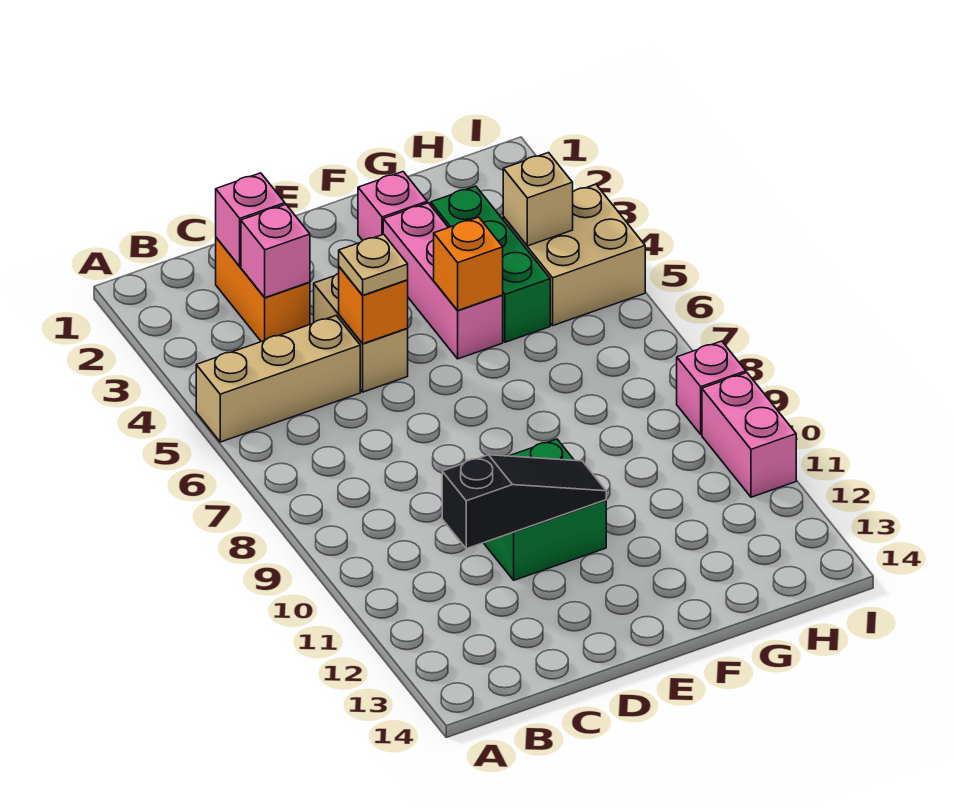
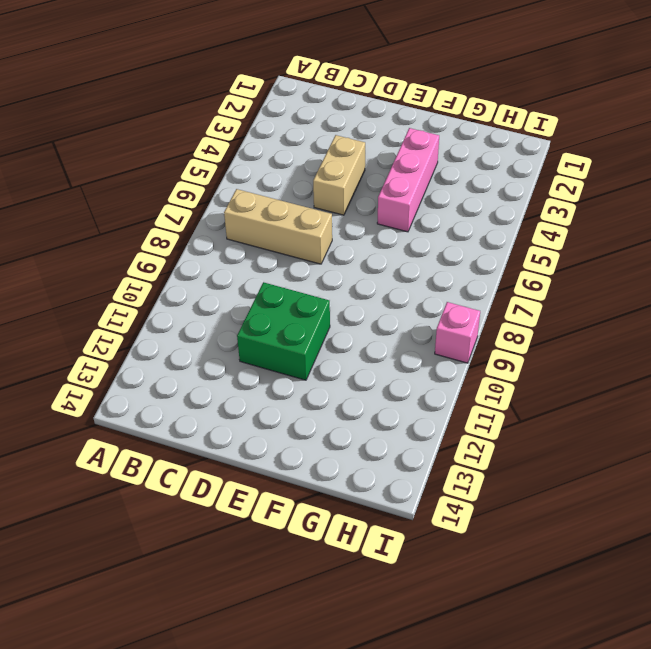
tan 1x3 brick [224,189,332,264] -> tan 1x3 brick moved to [196,316,360,442]
none -> orange 1x2 brick [216,238,310,342]
none -> pink 1x1 brick [358,172,427,241]
none -> green 1x3 brick [431,186,550,342]

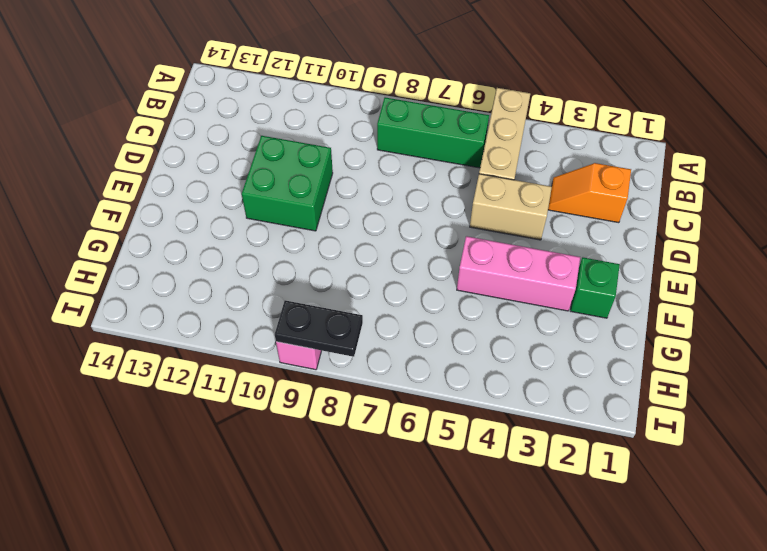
green 1x3 brick [377,97,489,168] -> green 1x3 brick moved to [431,186,550,342]
orange 1x2 slope [548,163,631,223] -> orange 1x2 brick [216,238,310,342]
green 1x1 brick [571,257,620,318] -> pink 1x1 brick [358,172,427,241]
black 1x2 plate [275,300,363,357] -> none
none -> tan 2x2 brick [503,184,645,325]
none -> pink 1x2 brick [702,373,796,497]
none -> pink 1x1 brick [216,173,285,266]

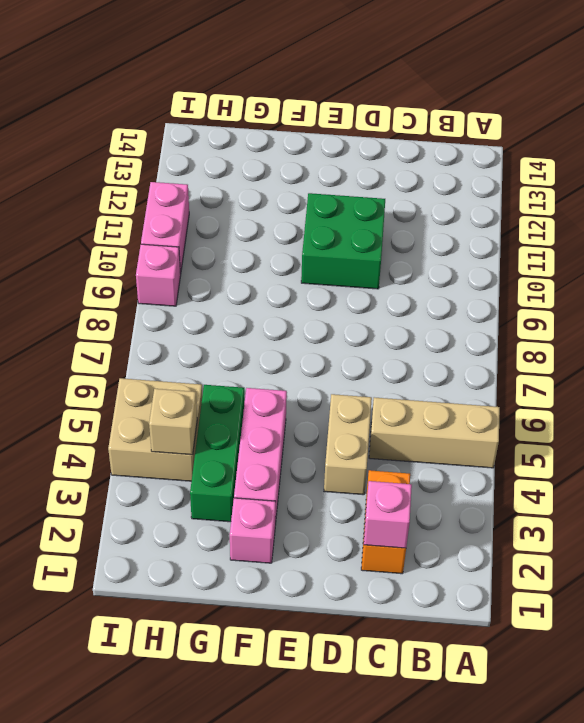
none -> pink 1x1 brick [241,204,310,298]
none -> black 1x3 slope [442,455,606,549]
none -> orange 1x1 brick [339,267,408,344]

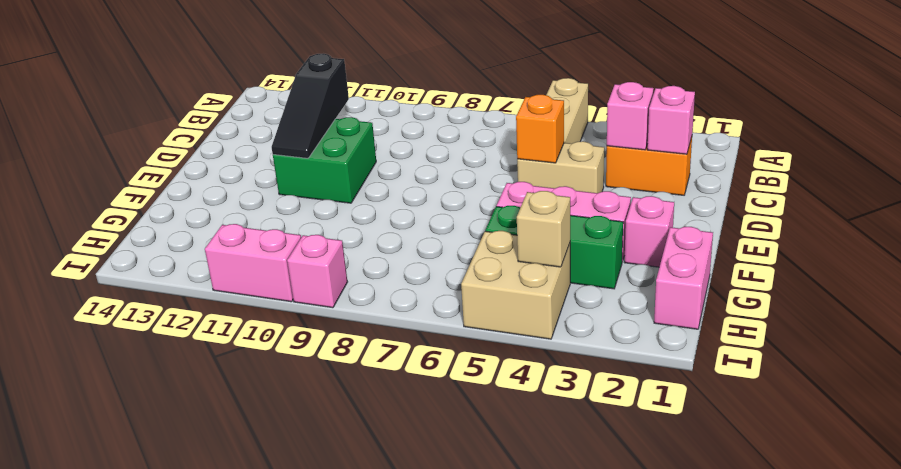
pink 1x2 brick [654,227,713,329] -> none
none -> orange 1x1 brick [434,217,503,311]
none -> tan 1x1 plate [339,234,408,295]

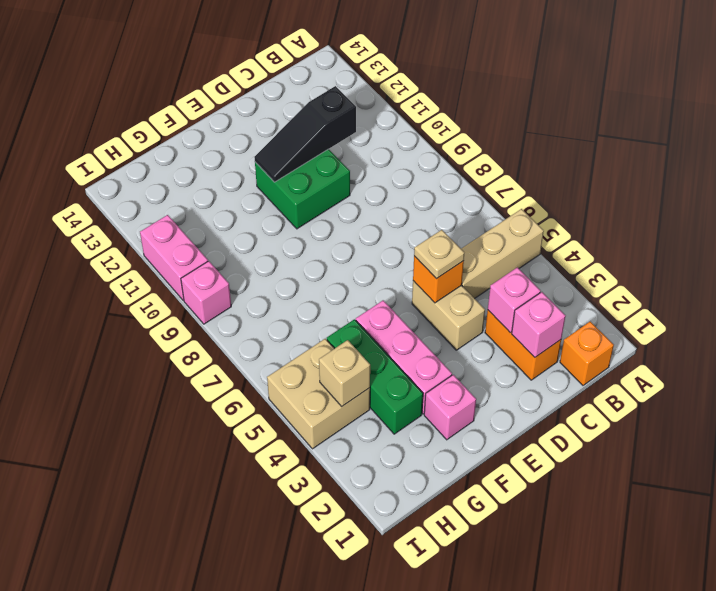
orange 1x1 brick [560,322,614,385] -> orange 1x1 brick moved to [434,217,503,311]

